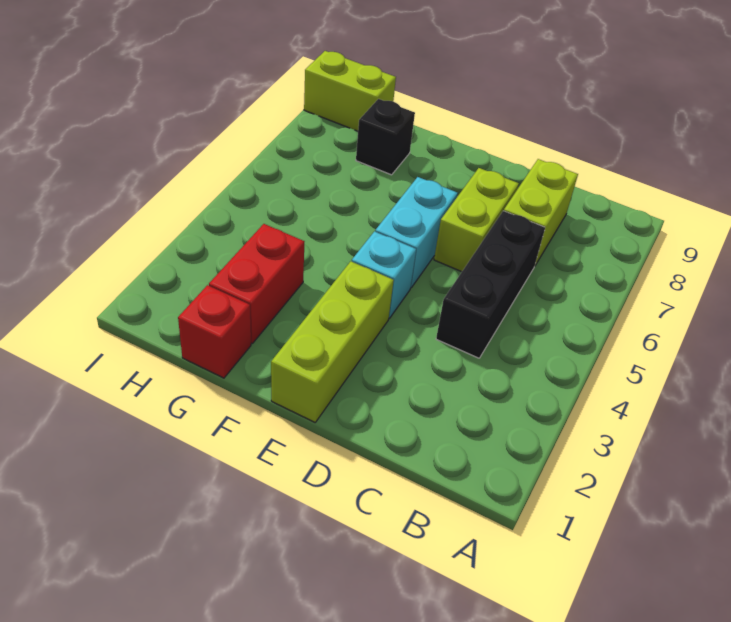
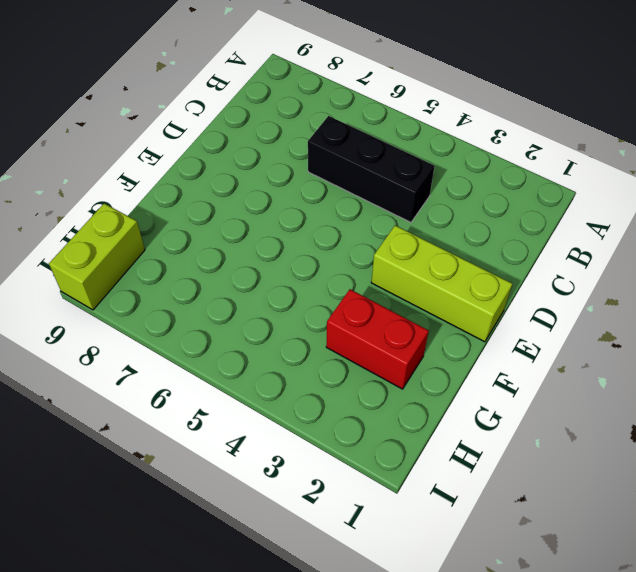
none -> lime 1x2 brick [504,159,578,265]
none -> lime 1x2 brick [434,168,519,272]

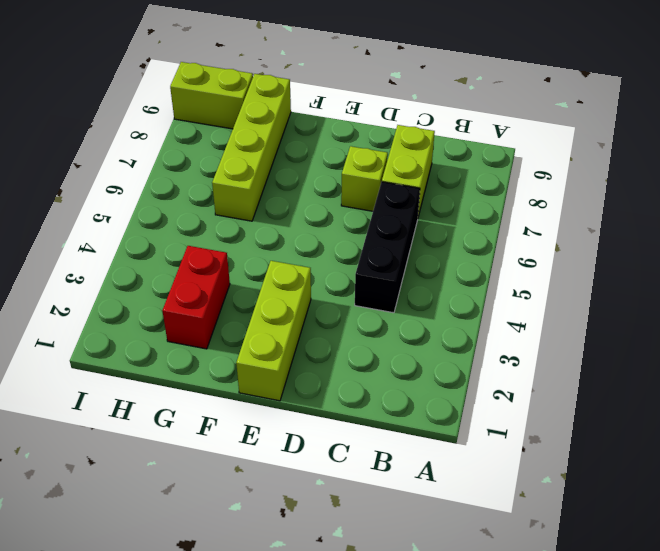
lime 1x1 brick [341,146,388,211] -> lime 1x2 brick [434,168,519,272]
lime 1x4 brick [212,74,291,221] -> black 1x1 brick [356,99,415,175]
none -> cyan 1x1 brick [352,231,416,319]
none -> cyan 1x2 brick [375,177,458,288]

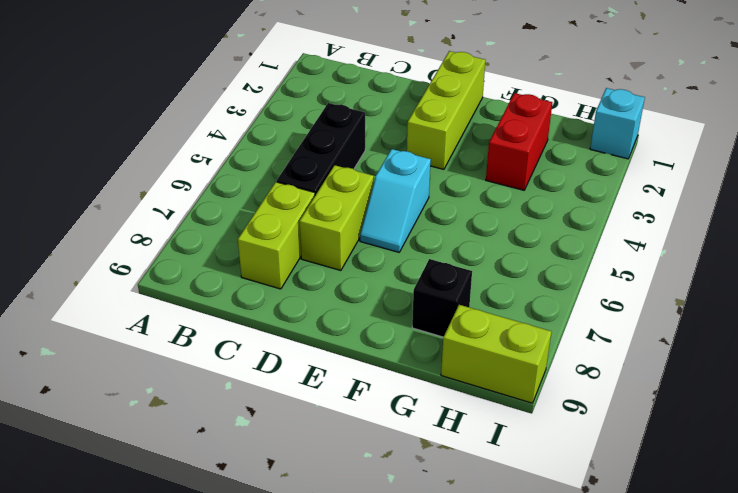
cyan 1x2 slope [360,149,431,252] -> cyan 1x2 brick [375,177,458,288]
cyan 1x1 brick [590,88,645,159] -> cyan 1x1 brick moved to [352,231,416,319]
none -> red 1x1 brick [178,285,251,378]

